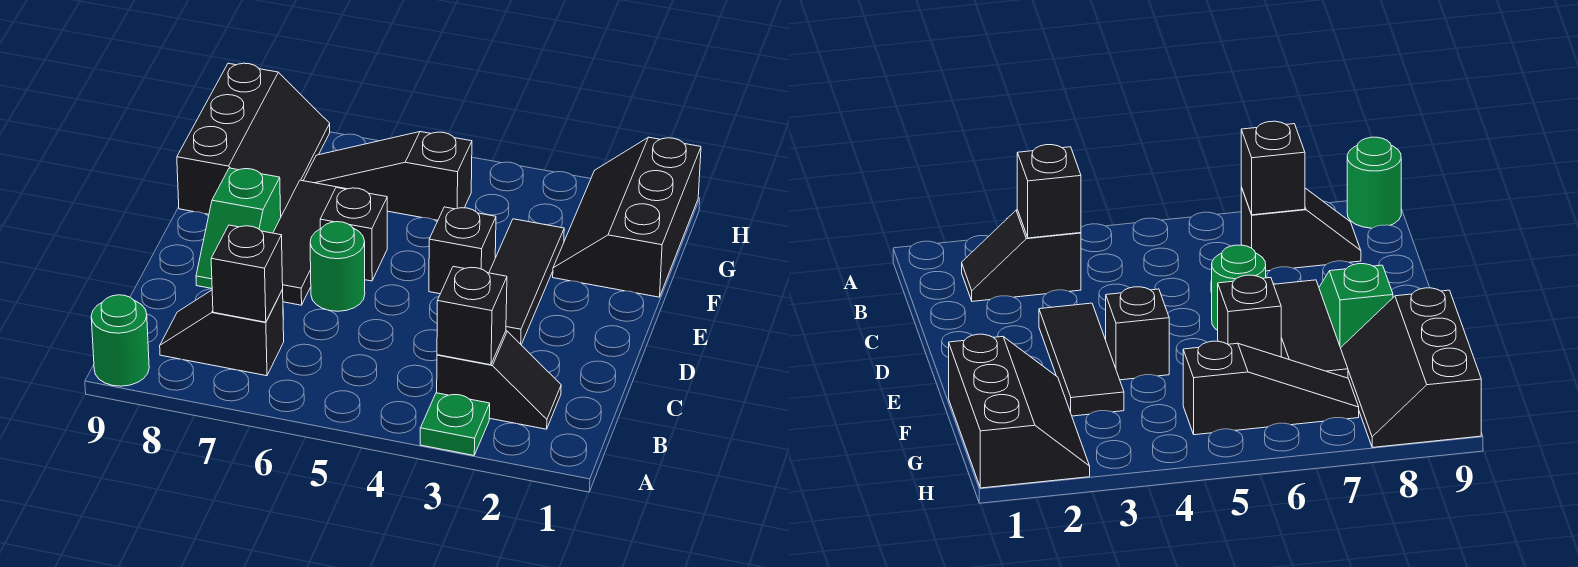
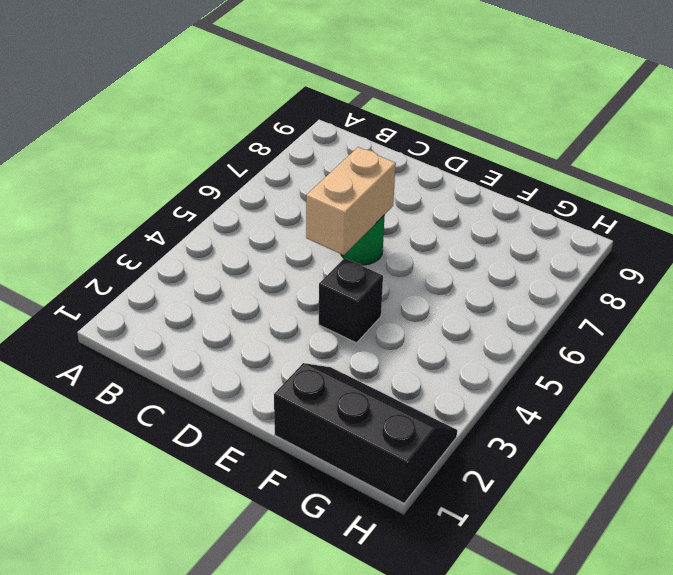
tan 1x2 brick [306,147,396,255] -> none
none -> green 1x1 plate [420,393,490,455]
none -> green 1x1 round brick [91,295,149,386]
none -> black 1x2 slope [437,331,561,429]

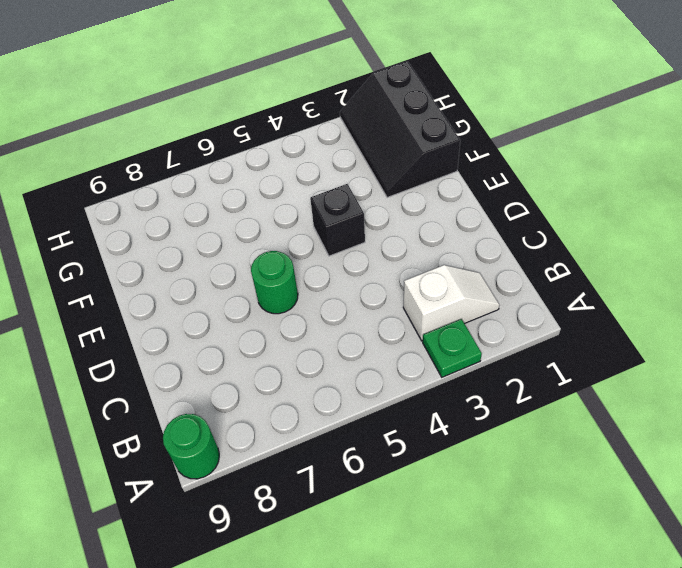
white 1x2 slope [403,265,499,341] -> black 1x2 slope [437,331,561,429]
none -> black 1x2 slope [160,290,284,376]
none -> black 1x3 tile [489,219,564,345]
none -> black 1x3 tile [273,180,346,305]

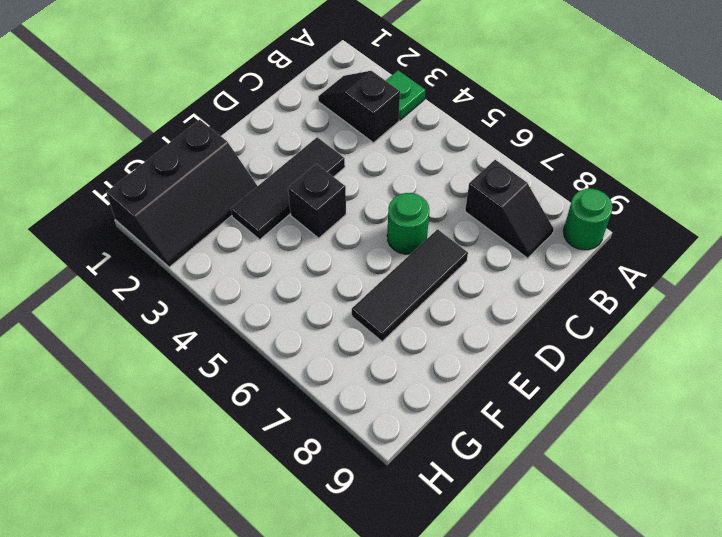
none -> green 1x2 slope [196,168,281,288]
none -> black 1x1 brick [320,187,387,281]
none -> black 2x3 slope [177,63,330,216]

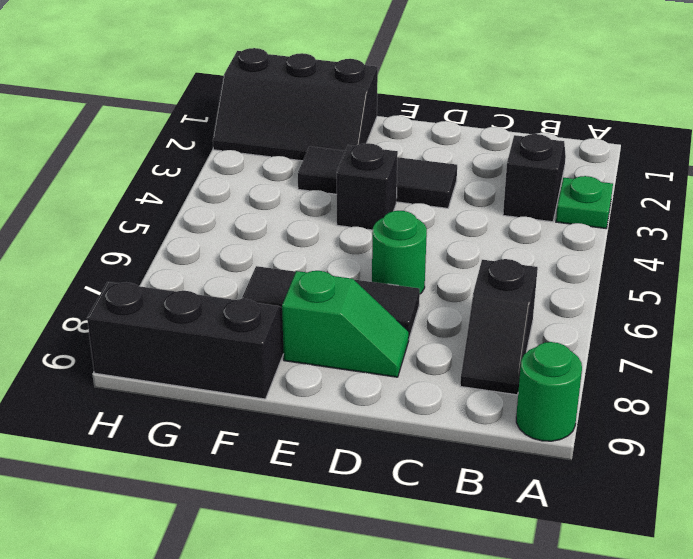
none -> black 1x1 brick [320,187,387,281]
none -> black 1x3 slope [303,132,472,220]
none -> black 1x1 brick [437,267,507,365]

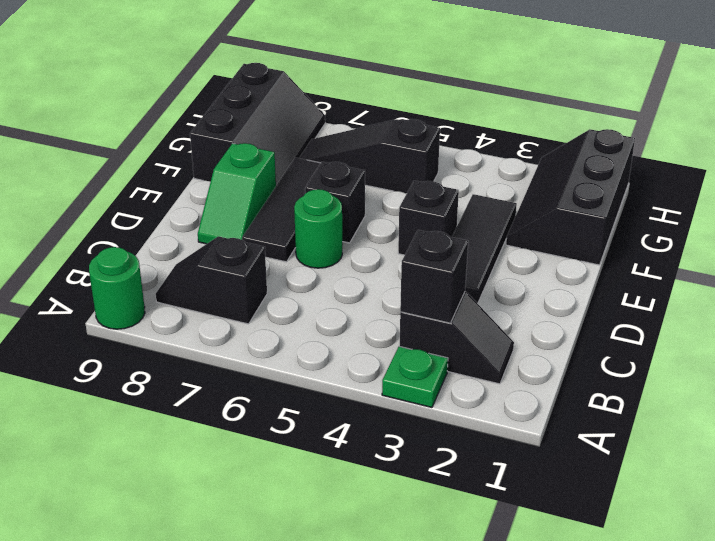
none -> black 1x1 brick [211,225,283,322]

